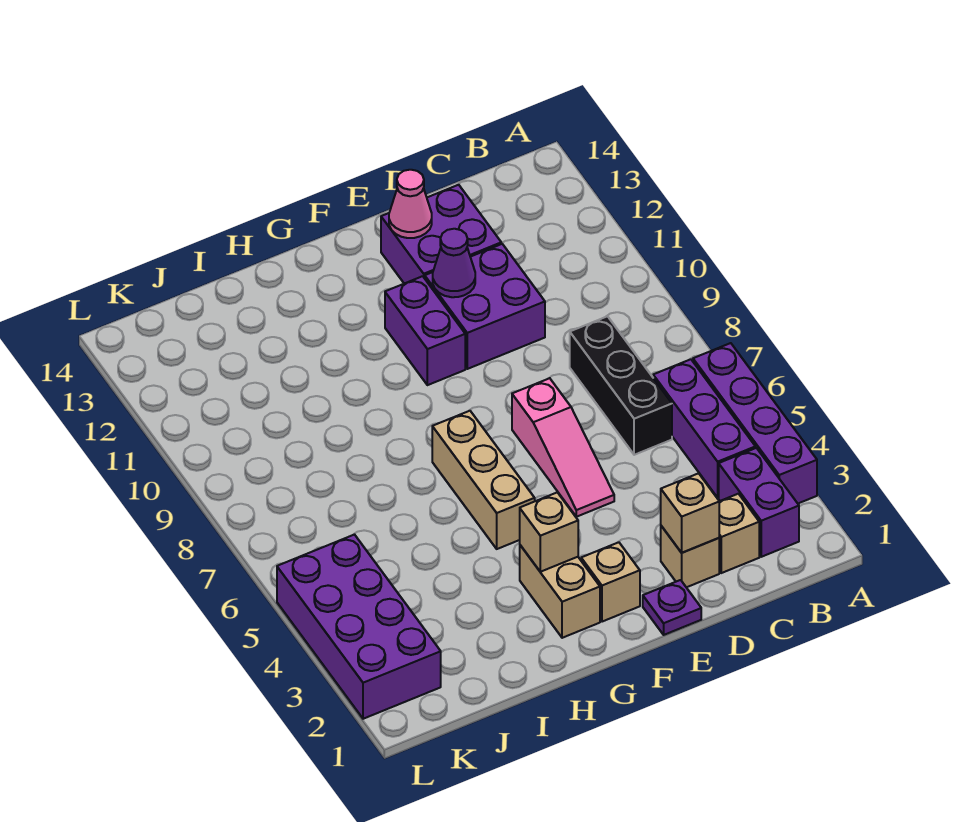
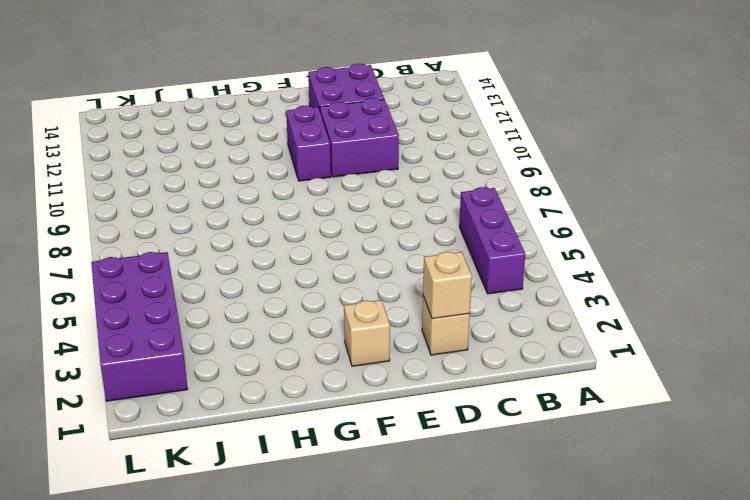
none -> purple 1x4 brick [693,343,817,503]
none -> purple 1x2 brick [719,448,799,557]
none -> tan 1x1 brick [719,494,759,573]

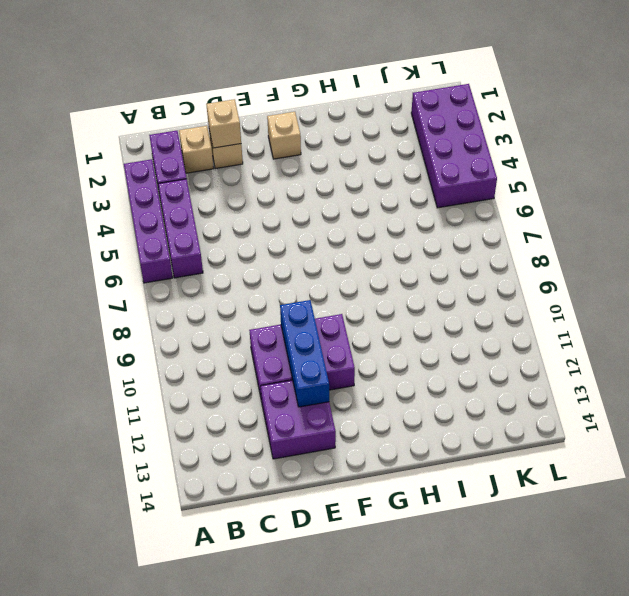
blue 1x3 brick [280,300,329,407] -> purple 1x1 cone [433,229,475,297]
none -> black 1x3 brick [570,316,672,455]
none -> purple 1x1 plate [643,580,701,635]
none -> pink 1x3 slope [512,378,614,517]

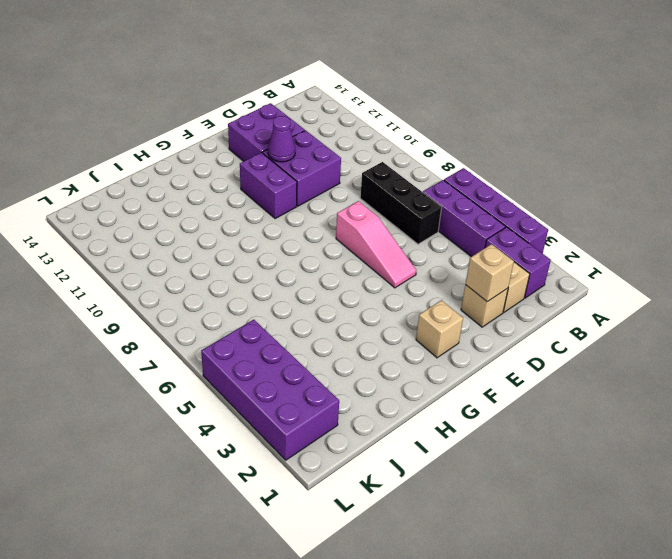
none -> purple 1x1 plate [643,580,701,635]
none -> tan 1x2 brick [520,545,600,638]
none -> tan 1x3 brick [432,411,535,549]

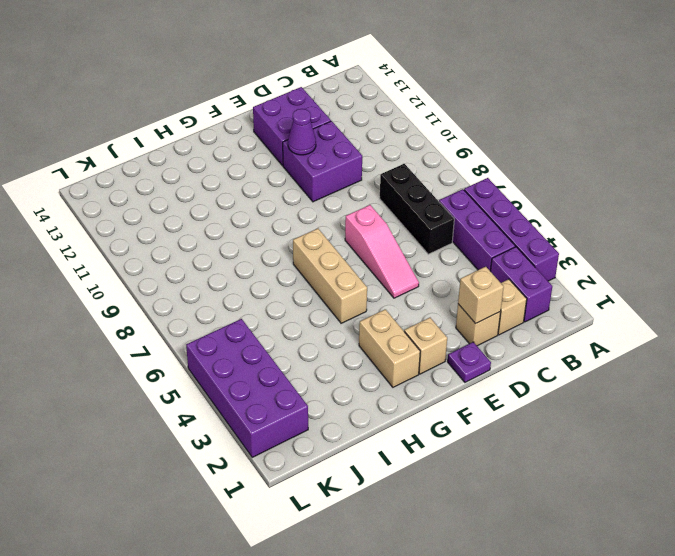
none -> purple 1x2 brick [385,276,465,385]
none -> pink 1x1 cone [389,170,432,238]
none -> tan 1x1 brick [520,492,578,572]

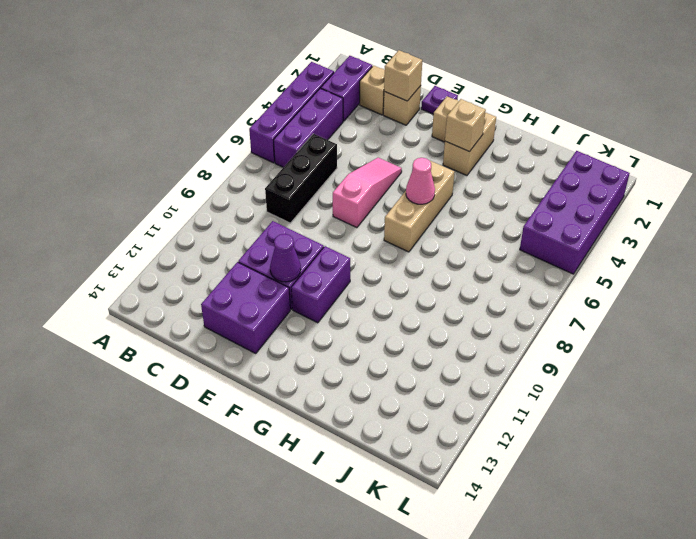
pink 1x1 cone [406,158,435,204] -> pink 1x1 cone moved to [389,170,432,238]

